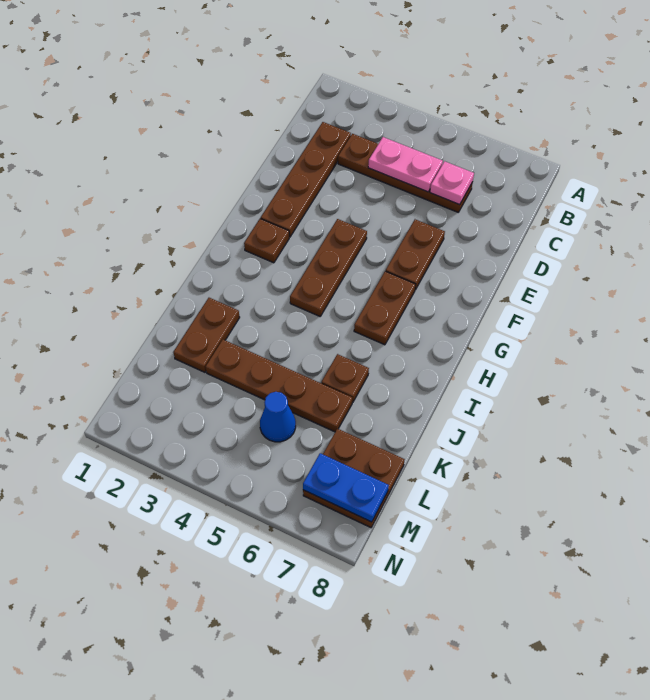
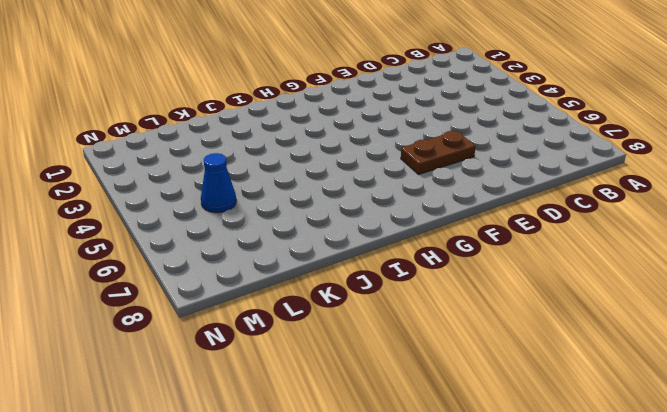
none -> brown 1x4 plate [261,122,351,237]
none -> brown 1x4 plate [338,134,473,212]
none -> brown 1x3 plate [290,219,367,316]

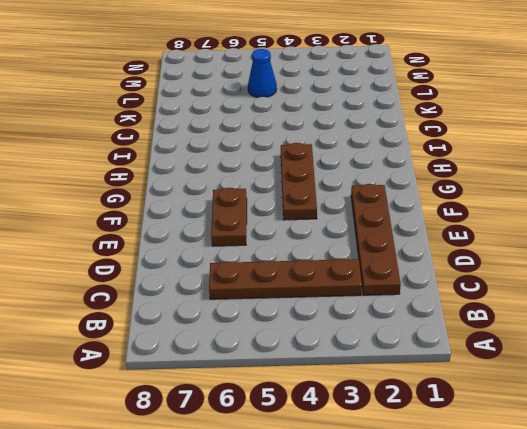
none -> brown 1x1 plate [244,219,289,263]
none -> brown 1x2 plate [354,271,416,345]
none -> brown 1x2 plate [173,298,240,372]

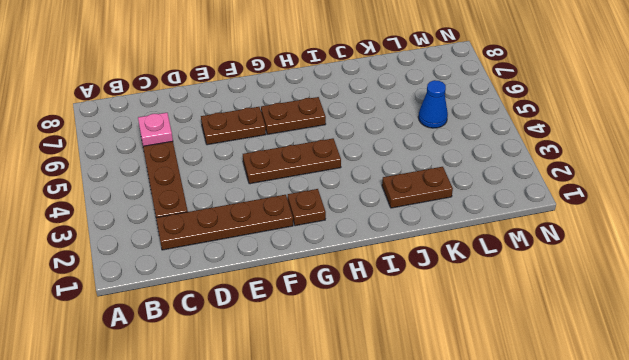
none -> brown 1x1 plate [321,354,369,402]
none -> brown 1x4 plate [206,340,352,432]
none -> brown 2x2 plate [303,429,405,528]

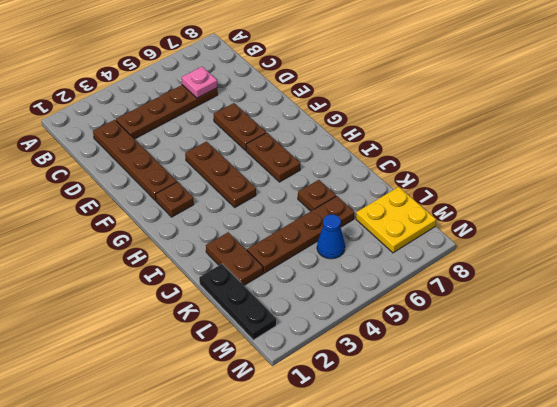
black 1x3 plate [199,264,276,340] -> none
yellow 2x2 plate [356,187,436,253] -> brown 2x2 plate [303,429,405,528]
none -> pink 1x2 plate [368,137,443,192]
none -> blue 1x2 plate [303,453,389,522]

